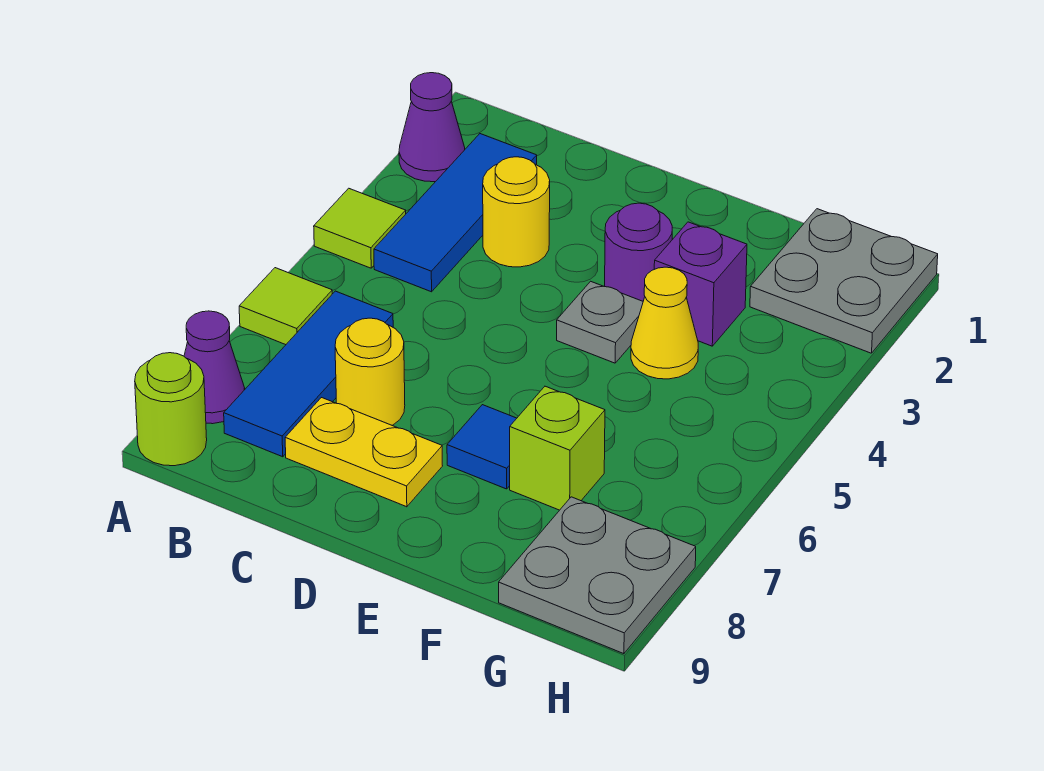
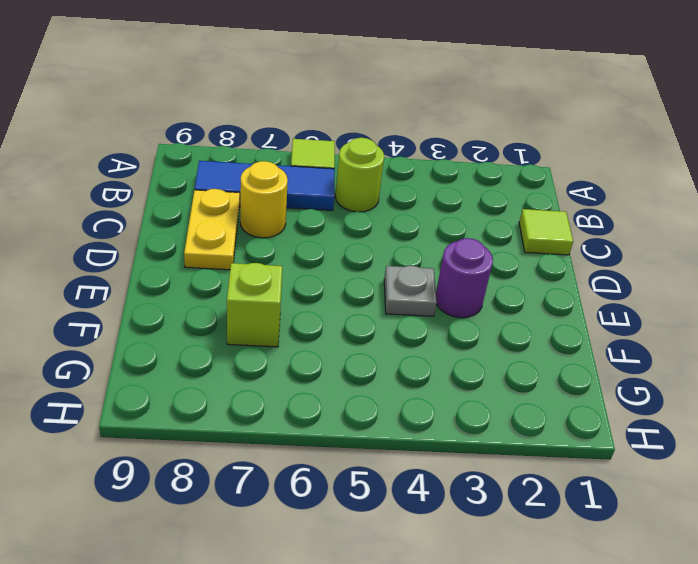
lime 1x1 round brick [335,138,384,212] -> lime 1x1 round brick moved to [135,353,207,466]
lime 1x1 tile [519,209,573,255] -> lime 1x1 tile moved to [314,188,406,268]
none -> purple 1x1 cone [399,73,465,182]
none -> purple 1x1 cone [184,311,245,424]
none -> blue 1x3 tile [374,134,537,292]

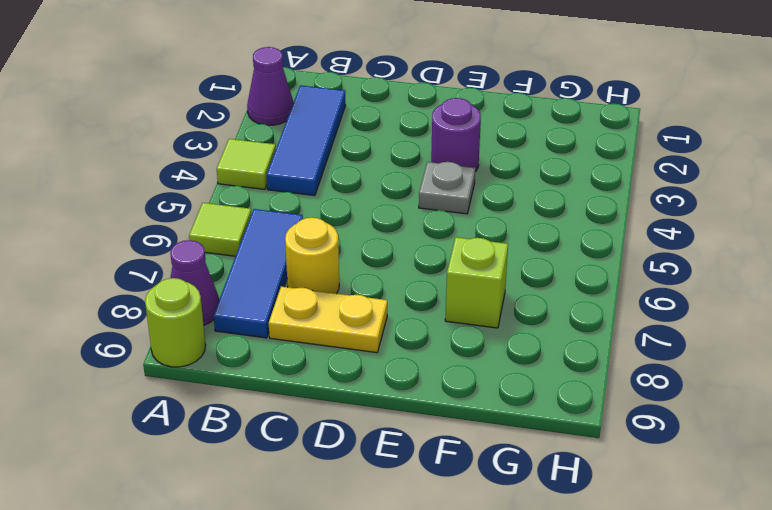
none -> yellow 1x1 round brick [483,157,550,267]
none -> blue 1x1 tile [447,405,517,489]
none -> purple 1x1 brick [654,222,747,346]

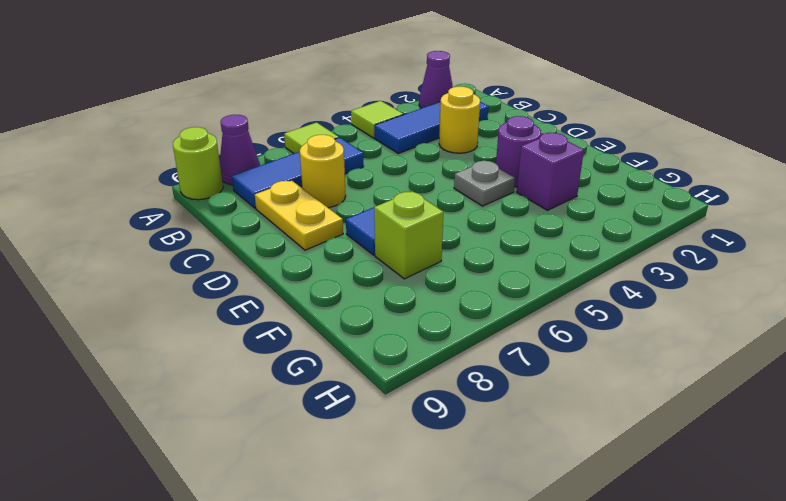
none -> yellow 1x1 cone [631,267,698,379]
none -> grey 2x2 plate [750,209,938,353]
none -> grey 2x2 plate [499,497,696,654]

